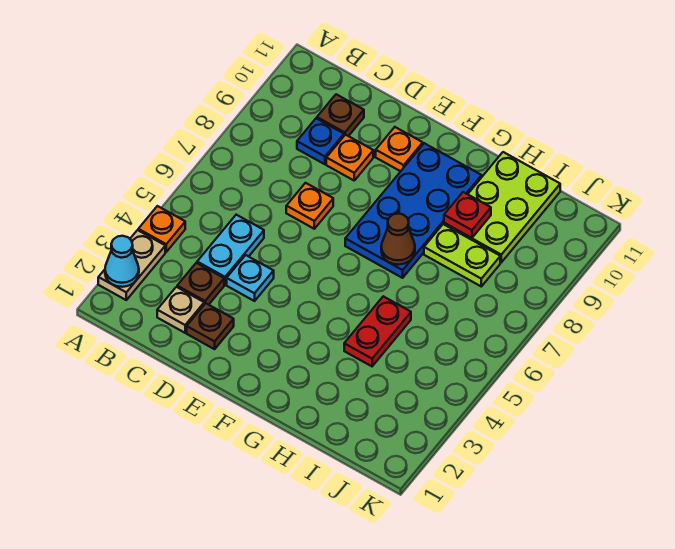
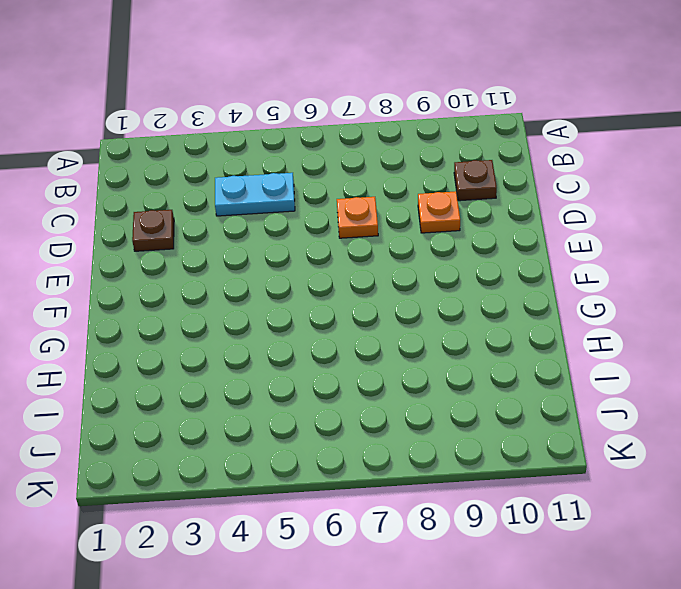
none -> tan 1x2 plate [98,230,165,300]
none -> orange 1x1 plate [138,206,185,252]
none -> tan 1x1 plate [157,287,204,333]

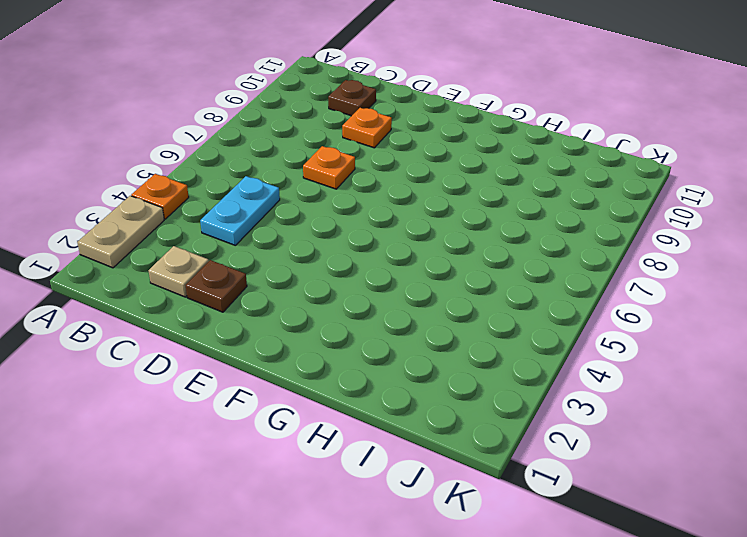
none -> brown 1x1 plate [177,263,224,305]
none -> blue 1x1 plate [297,118,344,164]
none -> cyan 1x1 plate [227,255,274,301]

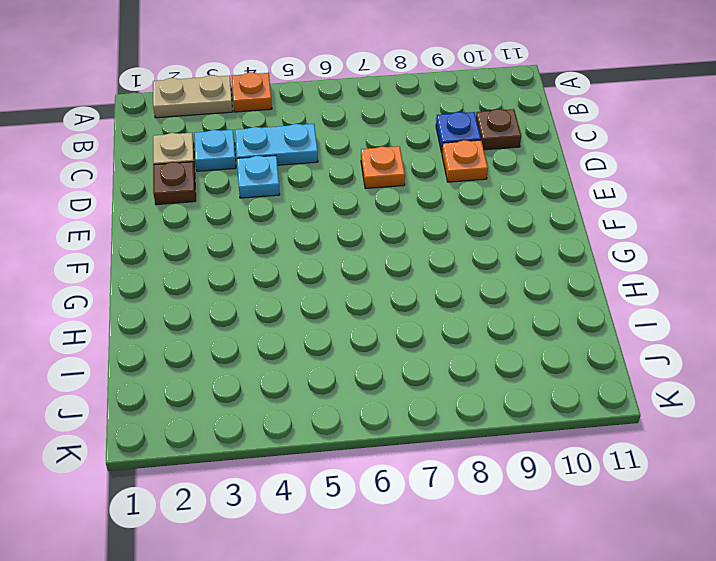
cyan 1x1 plate [194,130,236,171] -> brown 1x1 plate [177,263,224,305]
none -> orange 1x1 plate [376,127,423,171]
none -> blue 2x4 plate [345,143,482,278]
none -> red 1x2 plate [344,296,411,366]

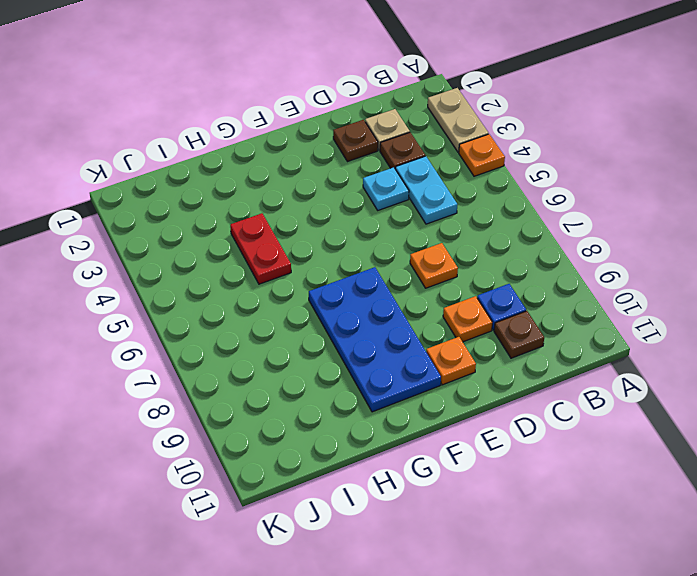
none -> lime 1x2 plate [424,224,500,286]
none -> lime 2x3 plate [444,152,560,262]
none -> cyan 1x1 cone [105,236,139,287]

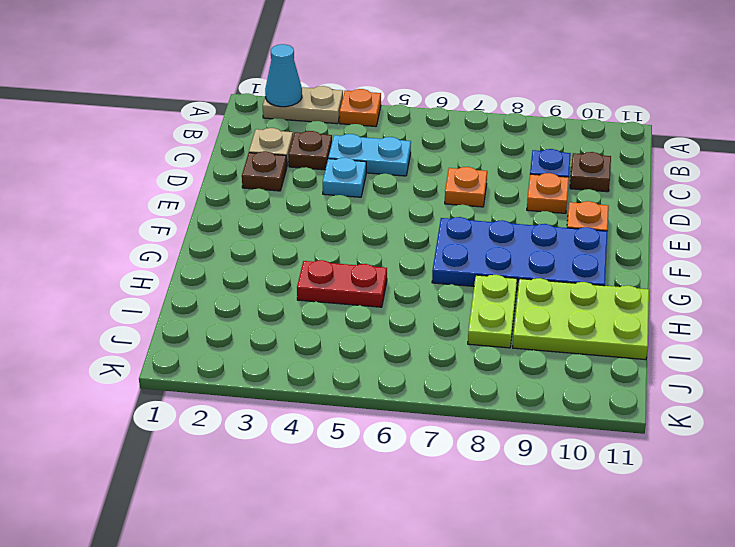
none -> brown 1x1 cone [381,213,415,265]
none -> red 1x1 plate [444,192,491,238]

